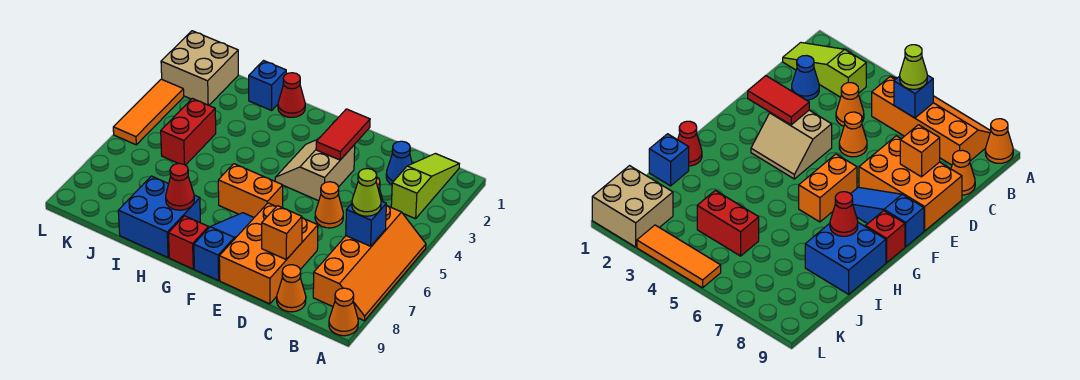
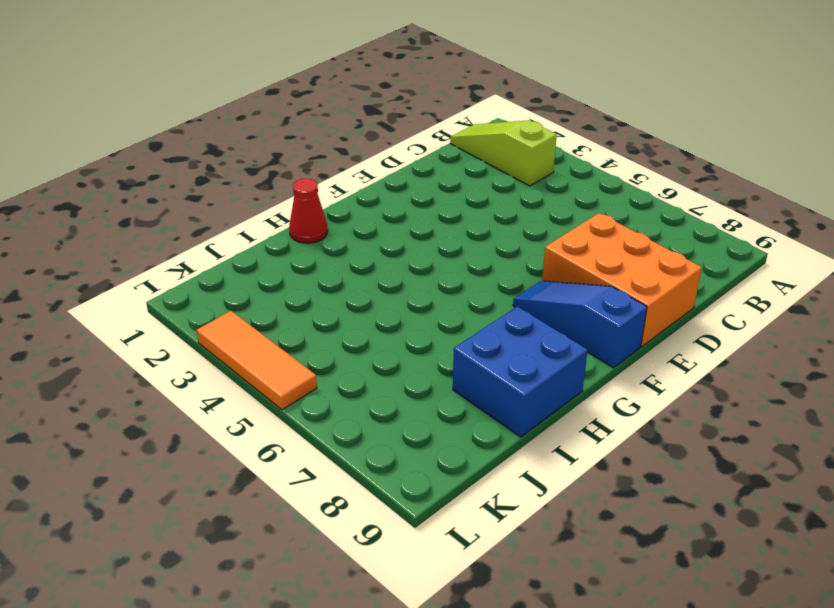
none -> orange 2x4 slope [313,205,426,321]
none -> orange 1x1 cone [329,288,358,336]
none -> blue 1x1 cone [386,141,412,185]

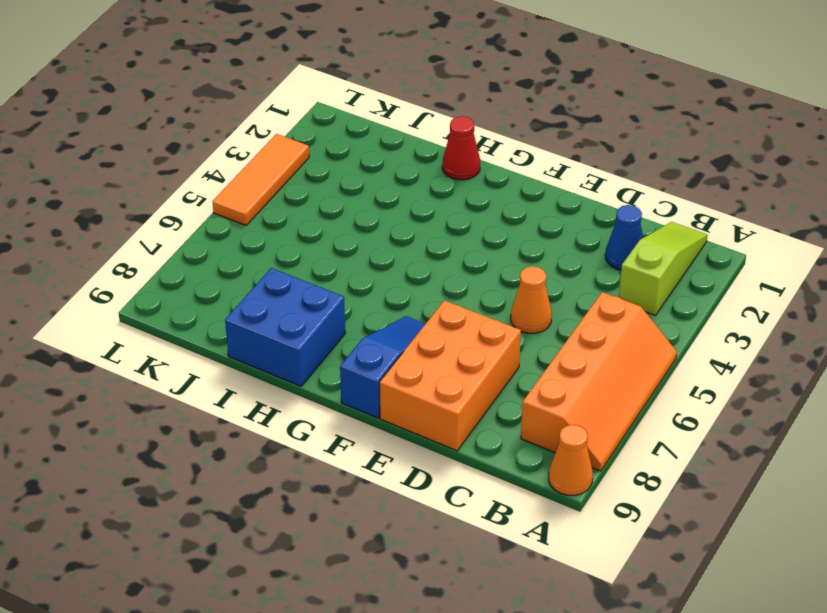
none -> orange 1x1 cone [836,83,864,126]
none -> orange 1x1 cone [277,265,306,312]
none -> tan 2x2 slope [275,139,355,201]

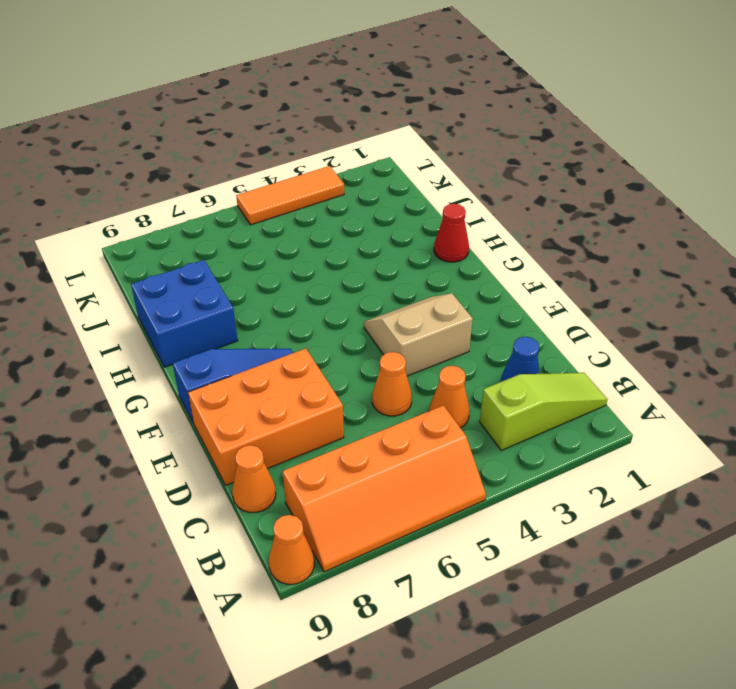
none -> orange 1x2 brick [218,164,283,217]
none -> red 1x1 brick [169,216,209,269]
none -> blue 1x1 brick [249,61,286,110]

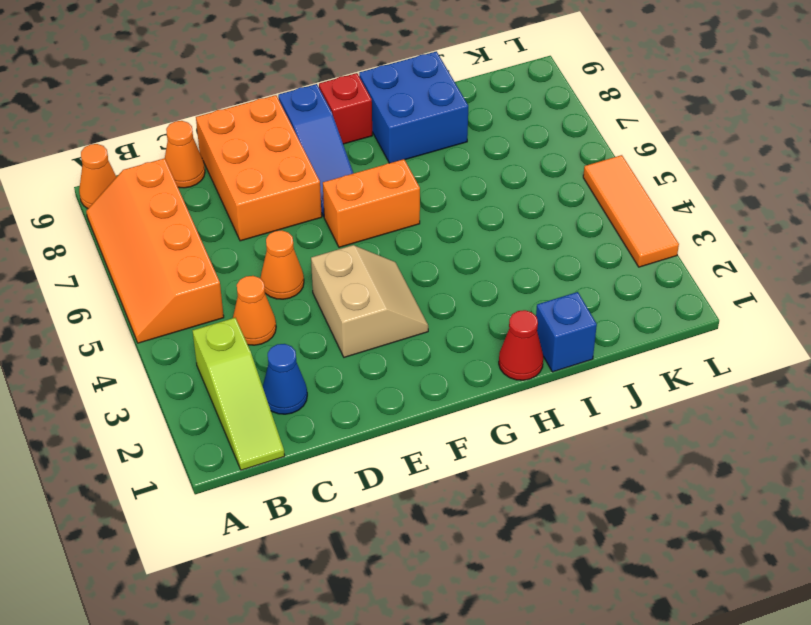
none -> red 1x2 brick [161,98,216,165]
none -> tan 2x2 brick [161,31,238,105]
none -> blue 1x1 brick [346,201,386,246]

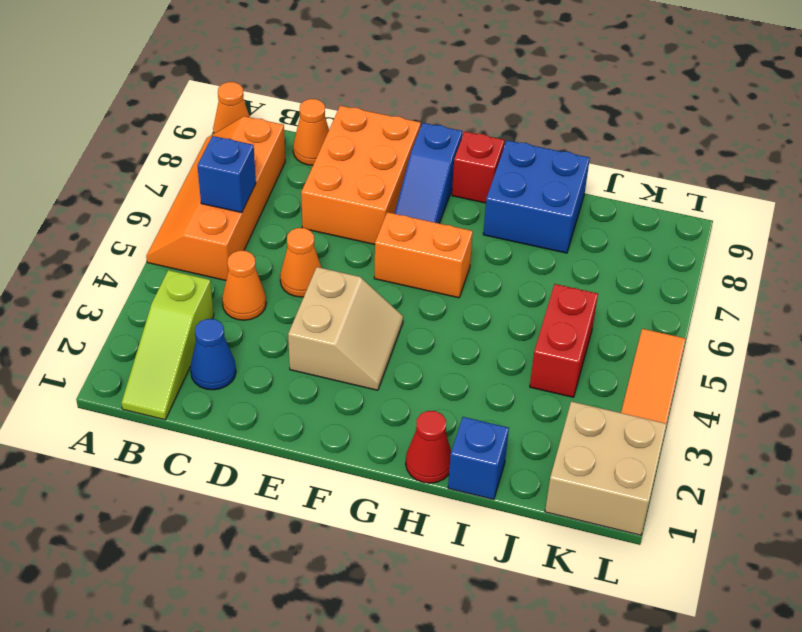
none -> orange 1x1 brick [262,206,302,260]
none -> red 1x2 tile [316,109,370,160]
none -> red 1x1 cone [166,163,194,210]

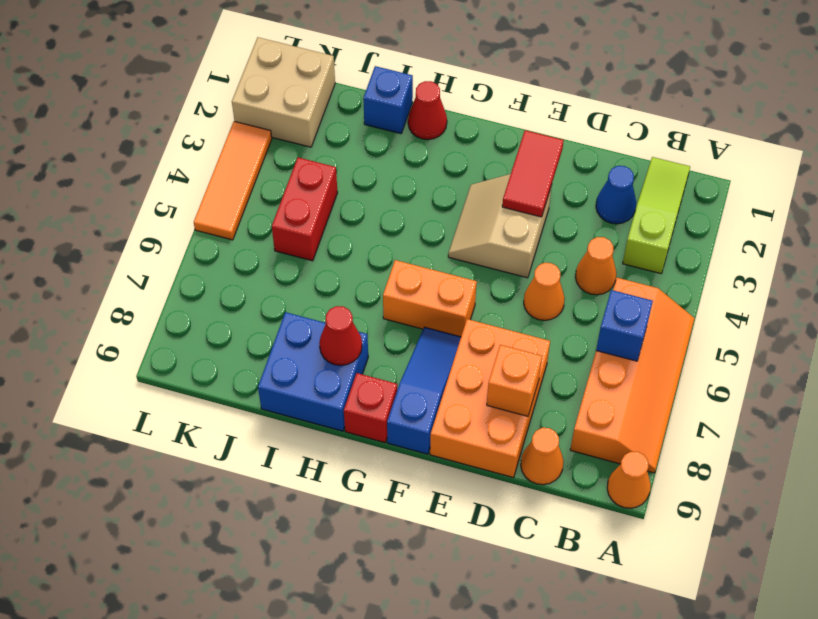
none -> lime 1x1 cone [352,169,381,216]

